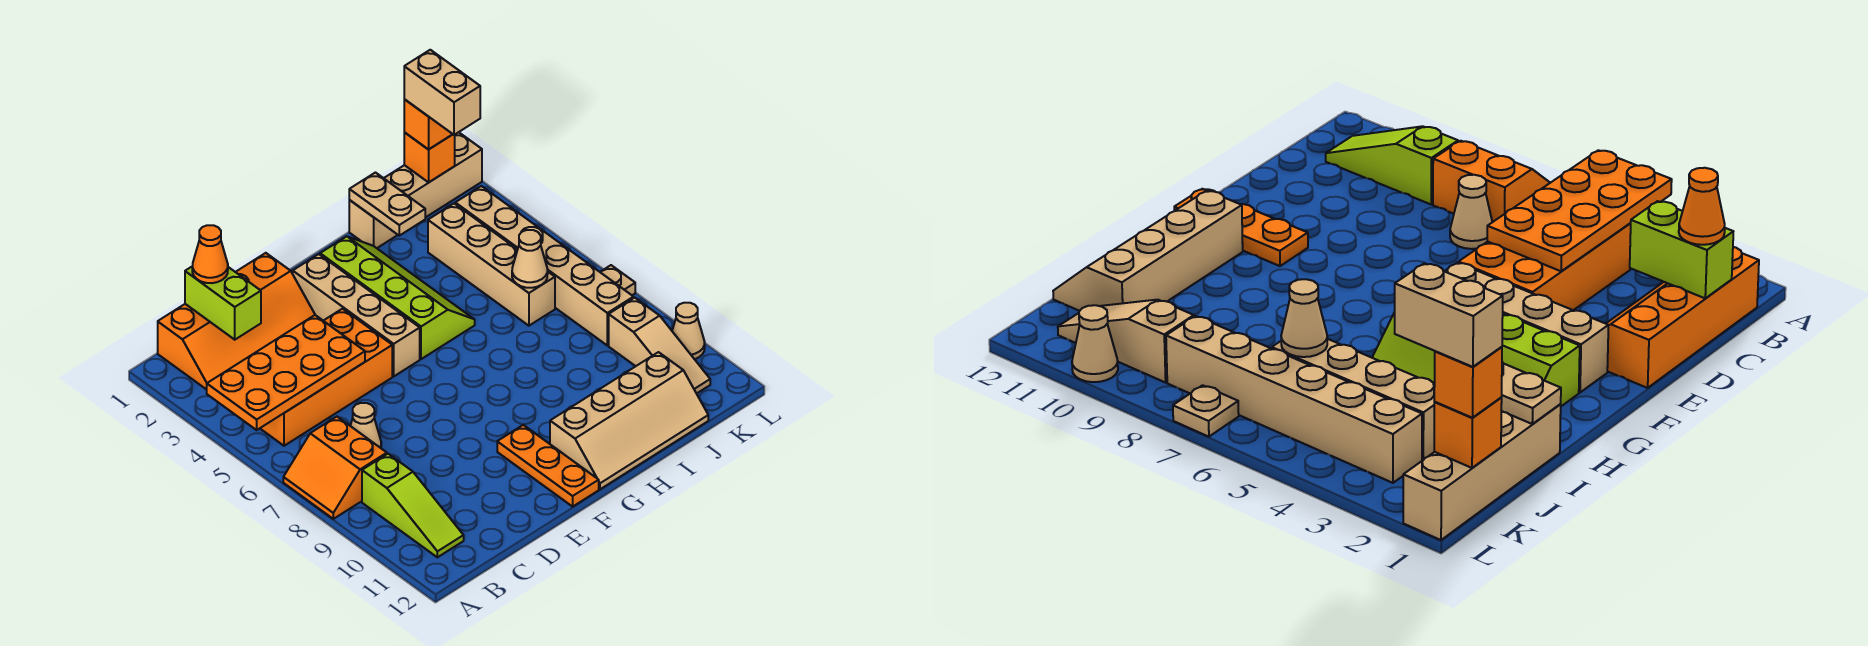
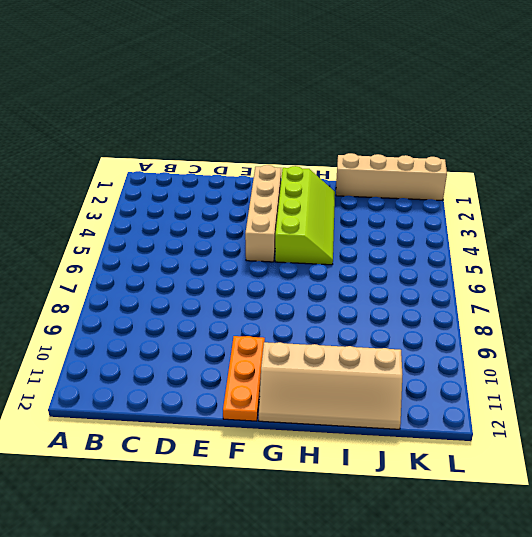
none -> orange 2x2 slope [283,417,387,519]
none -> orange 2x4 slope [158,253,315,390]
none -> orange 2x4 brick [260,309,392,446]

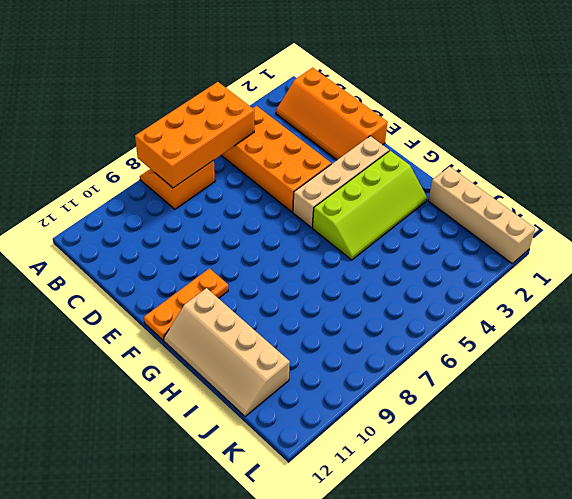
orange 2x4 brick [135,82,254,188] -> orange 2x4 plate [207,315,365,430]
none -> lime 1x3 slope [362,454,464,557]
none -> tan 1x1 cone [350,403,381,448]
none -> tan 1x4 brick [428,204,555,326]

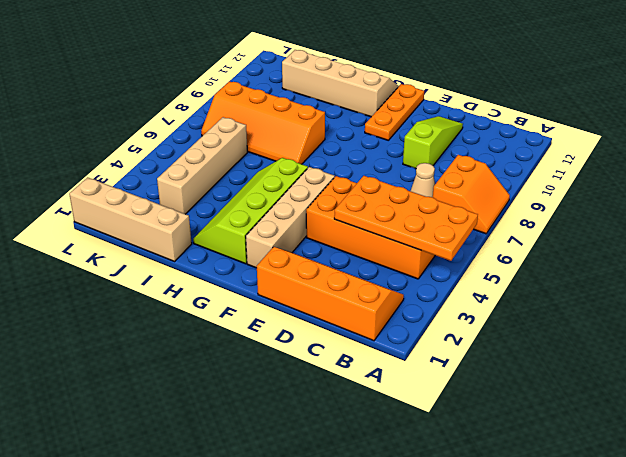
lime 1x3 slope [403,116,463,169] -> lime 1x3 slope moved to [362,454,464,557]
orange 2x4 slope [201,81,325,164] -> tan 1x6 brick [455,186,634,346]
none -> tan 1x3 slope [609,298,710,394]
none -> tan 1x1 plate [600,265,635,295]
none -> tan 1x1 cone [672,303,705,359]

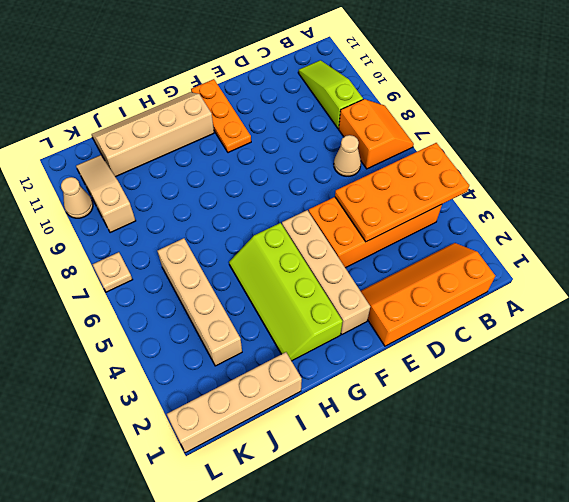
none -> tan 1x6 brick [455,186,634,346]
none -> lime 1x2 brick [185,267,261,340]
none -> tan 1x2 plate [349,173,425,236]

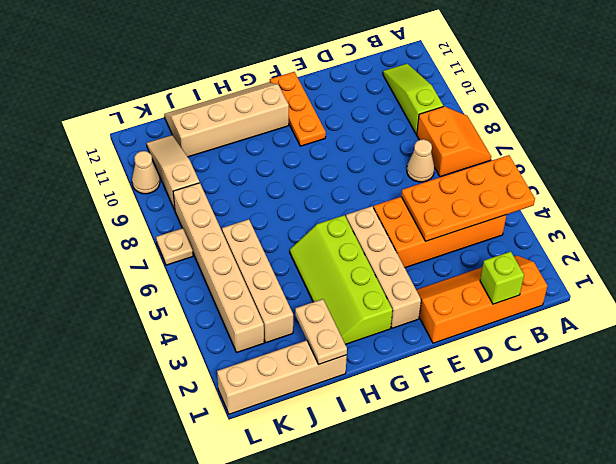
lime 1x1 brick [480,251,524,304] -> lime 1x2 brick [185,267,261,340]
none -> tan 1x1 cone [512,230,548,288]
none -> orange 1x1 brick [404,132,455,182]
none -> orange 1x1 cone [192,225,228,283]

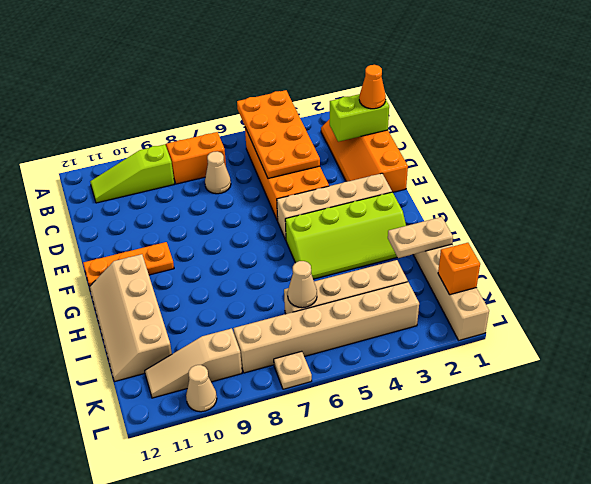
none -> orange 1x1 brick [404,99,452,150]
none -> tan 1x2 brick [404,50,480,135]

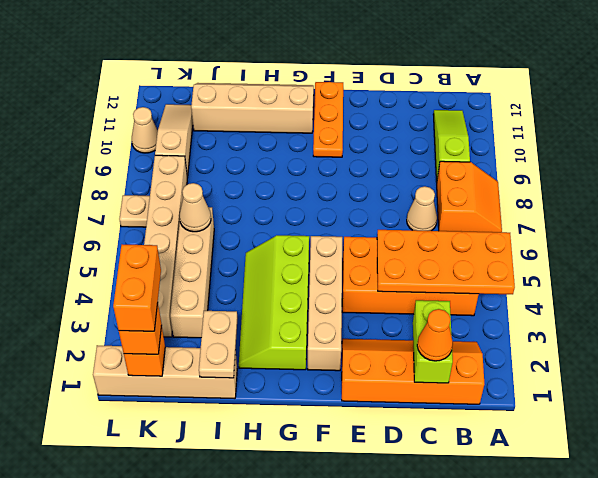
orange 1x2 brick [113,244,161,331] -> tan 1x2 brick [404,50,480,135]

